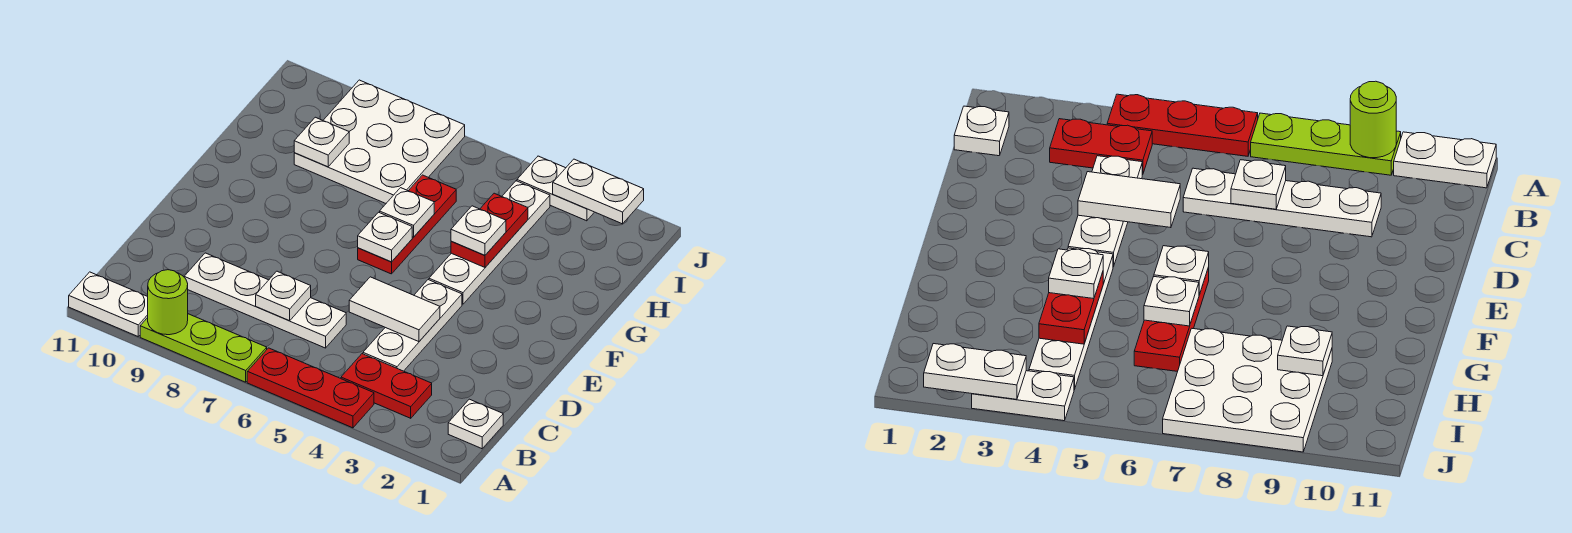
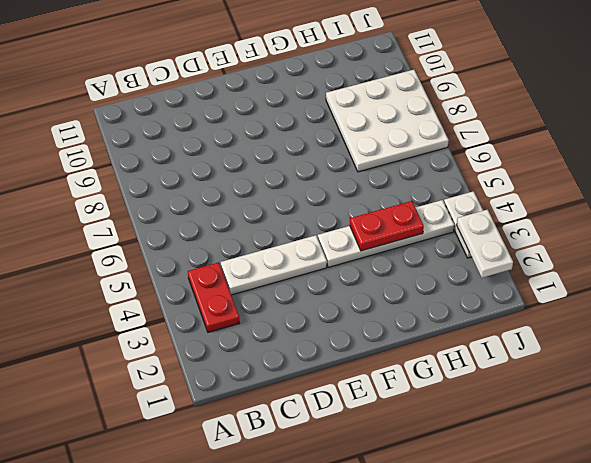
none -> red 1x3 plate [247,348,374,428]
none -> lime 1x3 plate [140,314,267,382]
none -> white 1x2 plate [69,272,148,336]

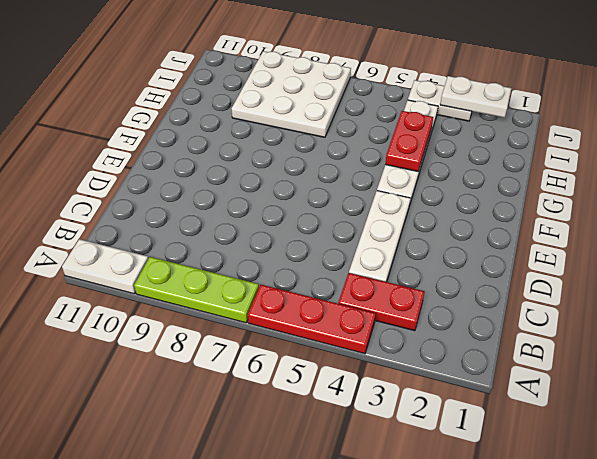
none -> white 1x1 plate [448,399,503,449]
none -> white 1x4 plate [184,253,346,348]
none -> red 1x3 plate [358,175,456,274]

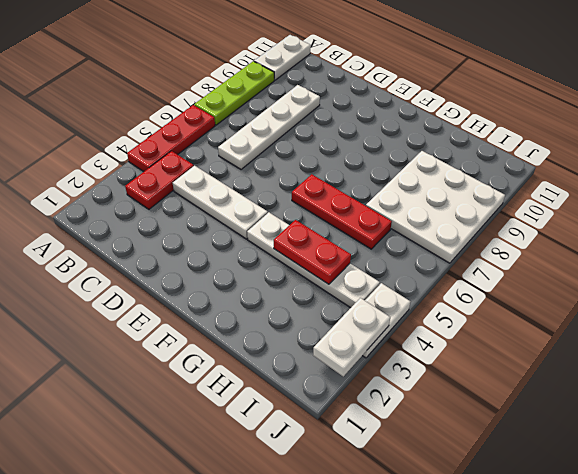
none -> white 1x1 plate [448,399,503,449]
none -> lime 1x1 round brick [148,270,188,335]
none -> white 1x1 plate [256,271,311,321]

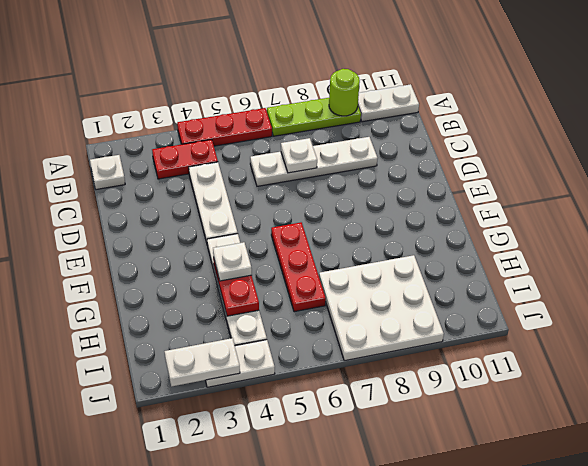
none -> white 1x2 tile [349,277,440,342]
none -> white 1x1 plate [358,212,412,262]
none -> white 1x1 plate [380,188,434,237]

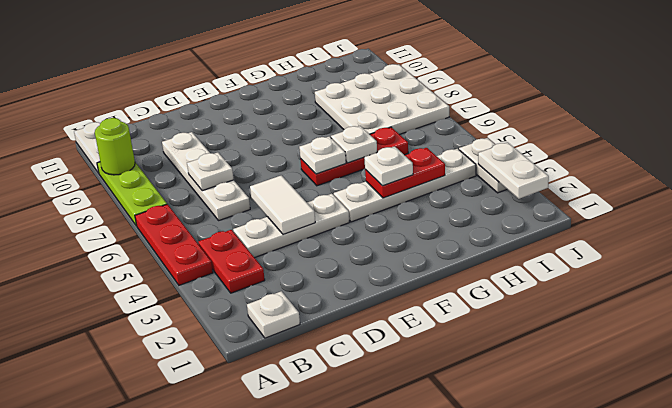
none -> white 1x1 plate [294,117,349,167]

